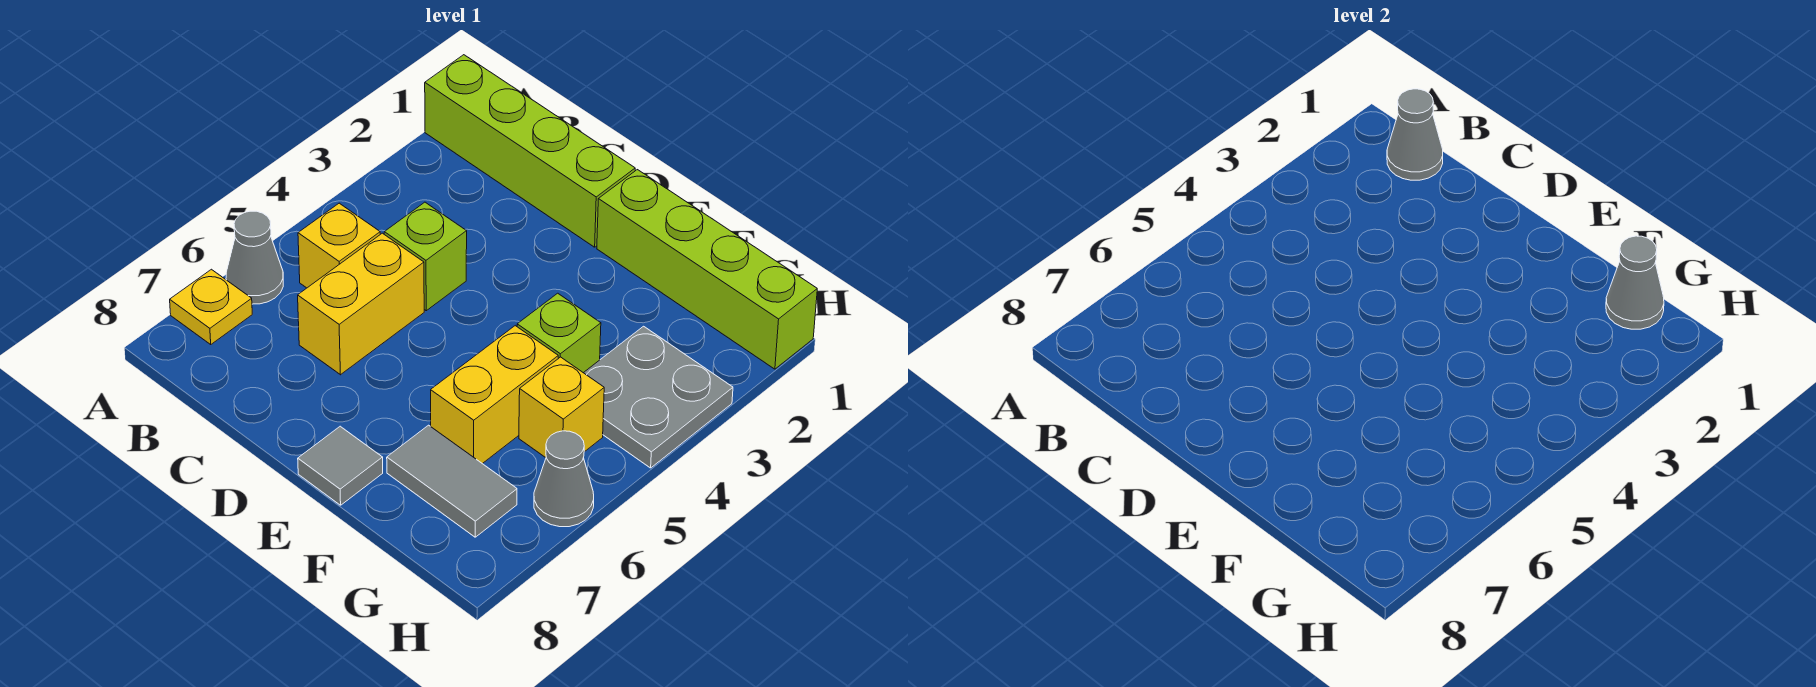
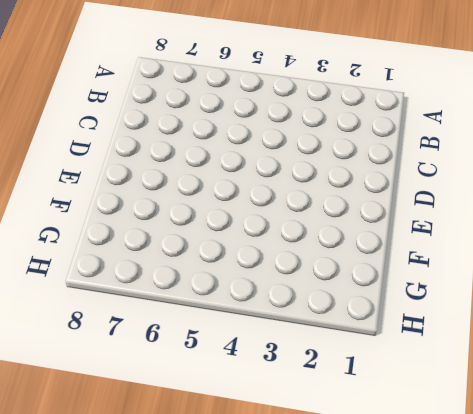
none -> lime 1x4 brick [425,55,635,247]
none -> grey 1x1 cone [226,211,283,304]
none -> yellow 1x1 plate [170,269,252,344]

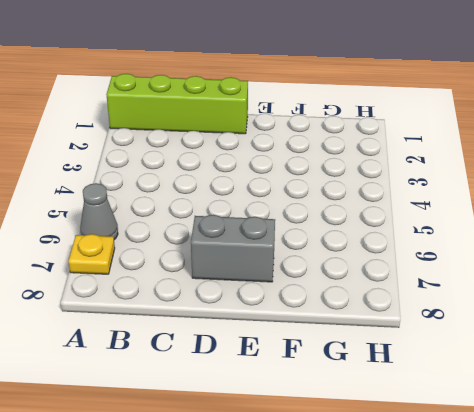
grey 1x2 brick [191,215,275,282] -> none
none -> yellow 1x1 brick [298,203,380,288]
none -> lime 1x1 brick [384,202,467,311]
none -> yellow 1x2 brick [298,233,424,375]

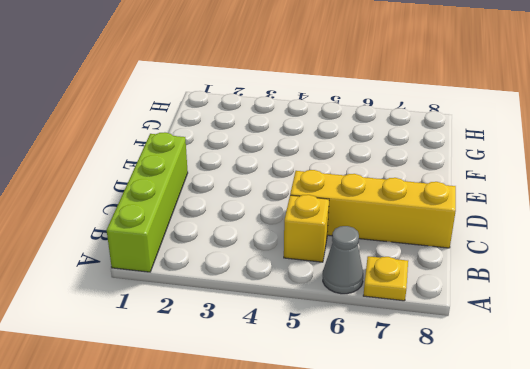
yellow 1x4 brick [290,170,456,248] -> yellow 1x2 brick [298,233,424,375]
none -> lime 1x1 brick [384,202,467,311]
none -> lime 1x4 brick [597,170,817,369]
none -> grey 1x1 tile [298,426,383,505]

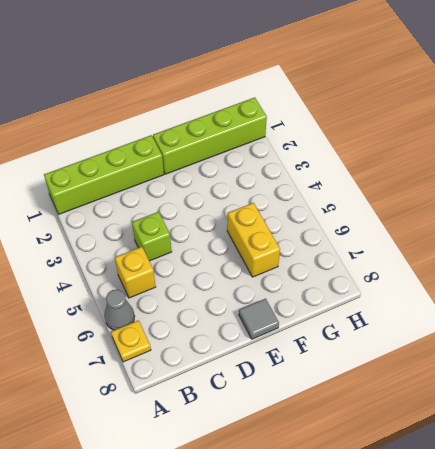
none -> yellow 1x2 brick [298,233,424,375]
none -> lime 1x1 brick [517,293,601,373]
none -> grey 1x2 tile [387,425,517,537]

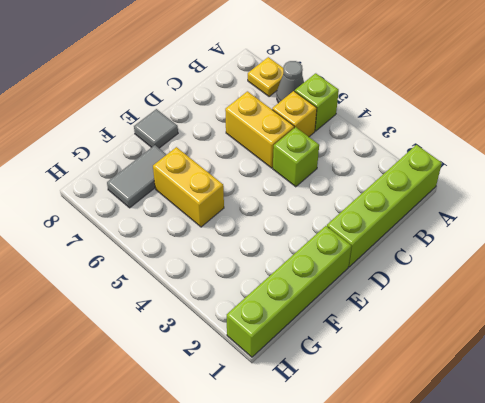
lime 1x1 brick [295,73,339,131] -> lime 1x1 brick moved to [517,293,601,373]
none -> grey 2x2 plate [584,326,733,468]
none -> yellow 1x1 brick [519,357,604,458]
none -> grey 1x1 cone [534,431,594,527]

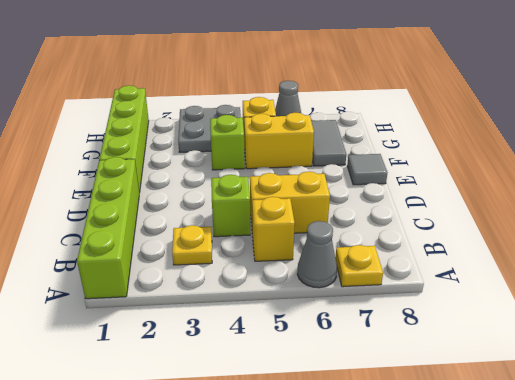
yellow 1x1 plate [172,225,212,265] -> none
none -> grey 1x1 cone [1387,89,1443,180]
none -> grey 1x1 cone [1606,236,1664,329]

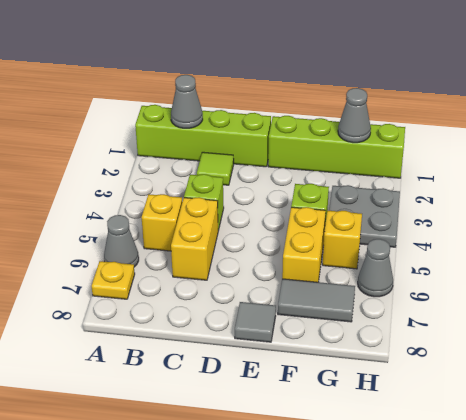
lime 1x1 tile [197,152,234,185] -> none

